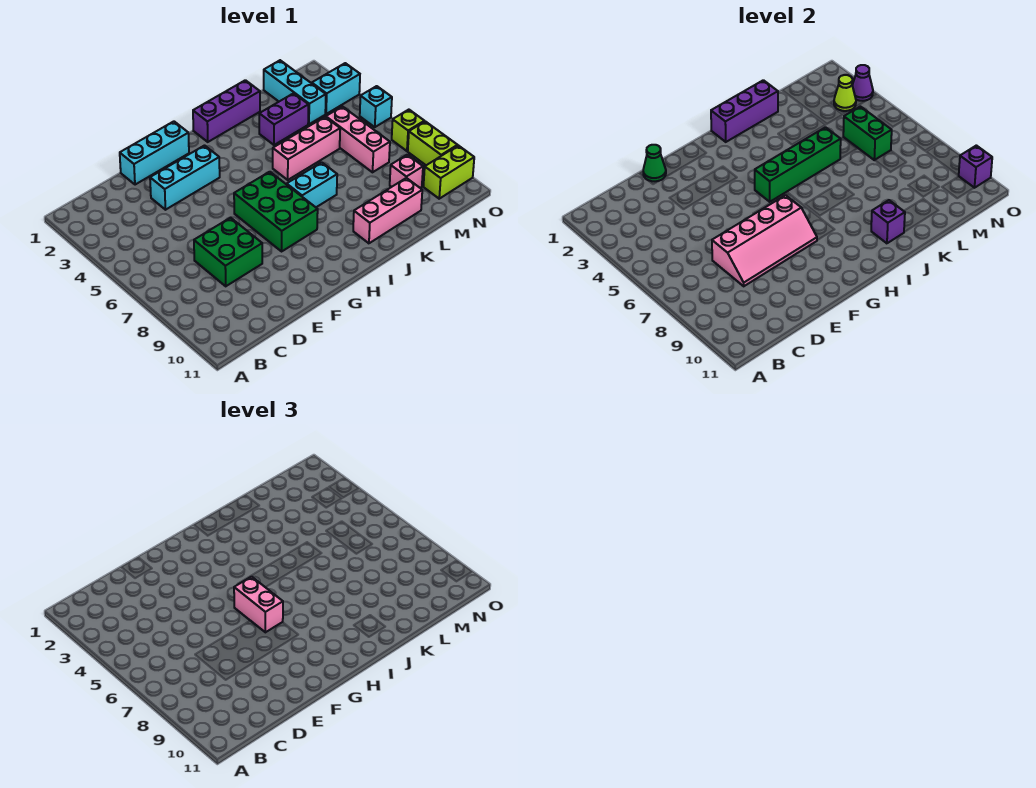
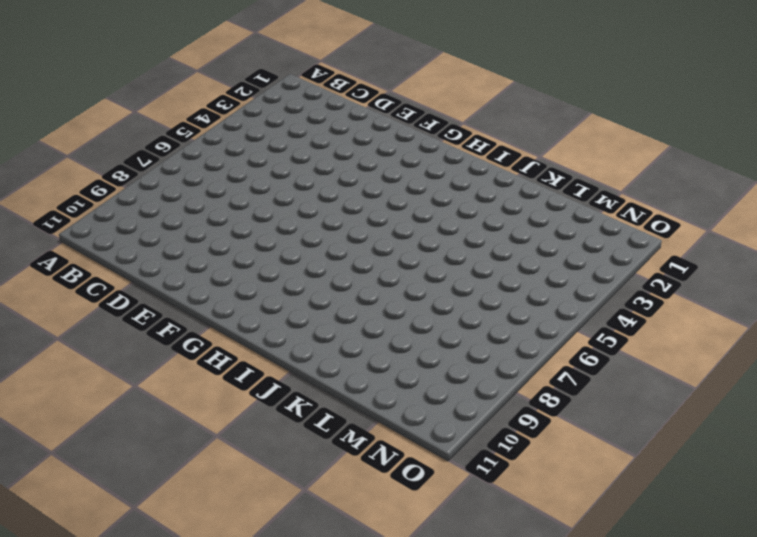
none -> green 2x2 brick [194,218,262,286]
none -> cyan 1x3 brick [120,121,189,185]
none -> cyan 1x3 brick [150,146,220,210]

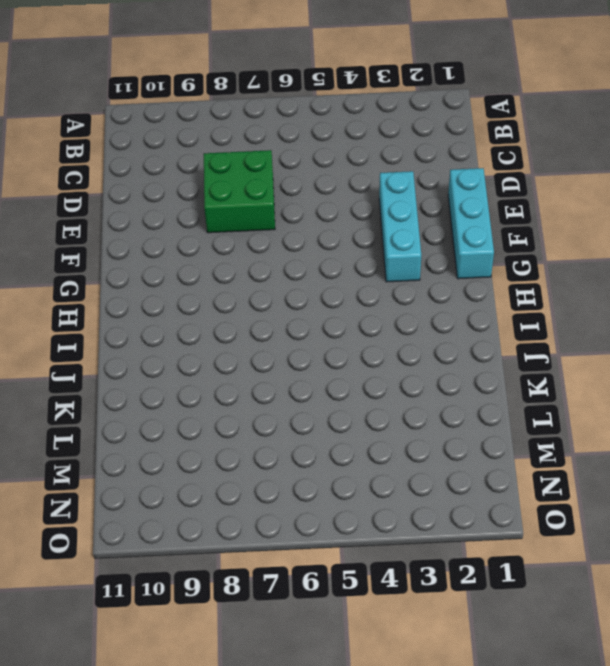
none -> green 2x3 brick [234,172,318,251]
none -> purple 1x3 brick [193,80,260,142]
none -> cyan 1x2 brick [287,162,337,207]

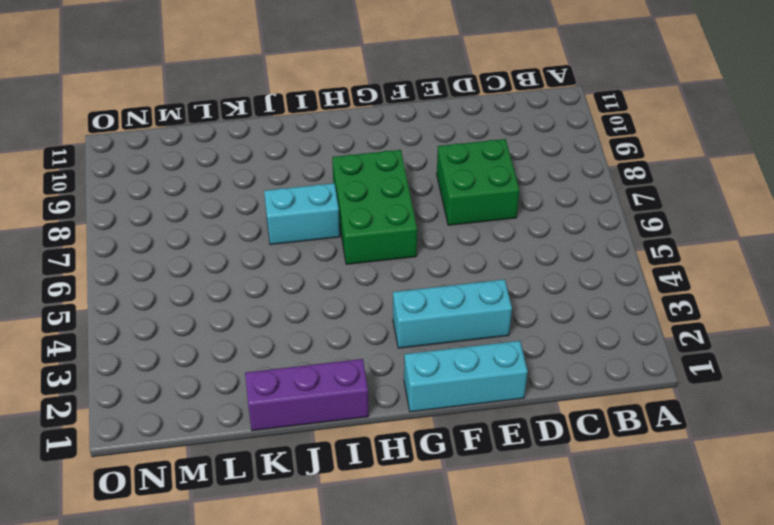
none -> pink 1x3 brick [273,117,340,180]
none -> pink 1x3 brick [353,178,422,243]
none -> purple 1x2 brick [259,93,308,145]

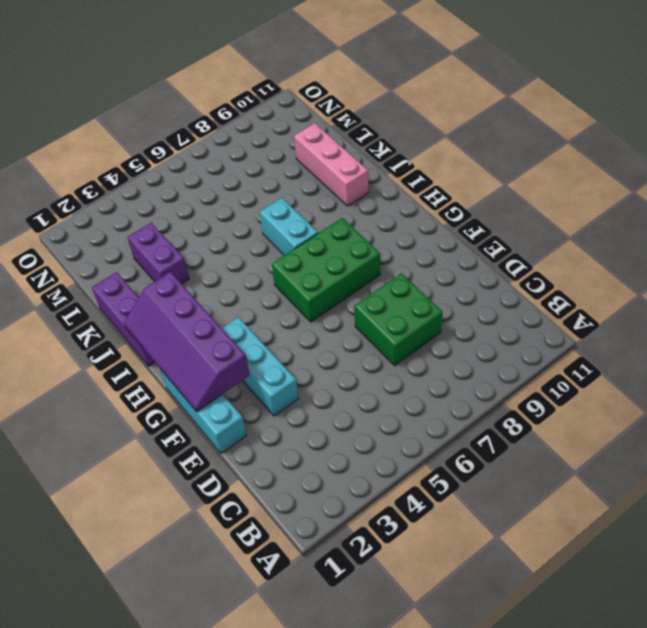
purple 2x4 slope [124,272,250,412] -> purple 1x3 brick [711,80,778,142]
none -> pink 1x3 brick [273,117,340,180]
none -> cyan 1x3 brick [264,60,326,124]
none -> pink 1x3 brick [326,107,390,172]

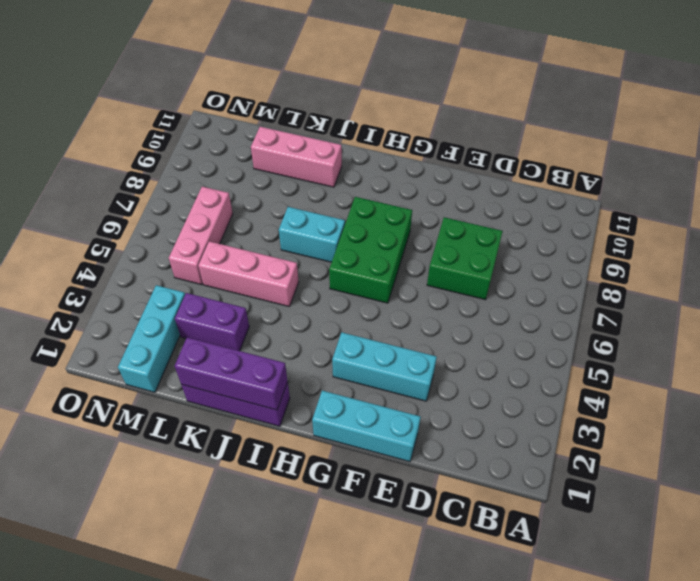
none -> pink 1x1 brick [390,155,423,188]
none -> cyan 1x2 brick [312,63,360,114]
none -> lime 1x2 brick [423,145,474,199]

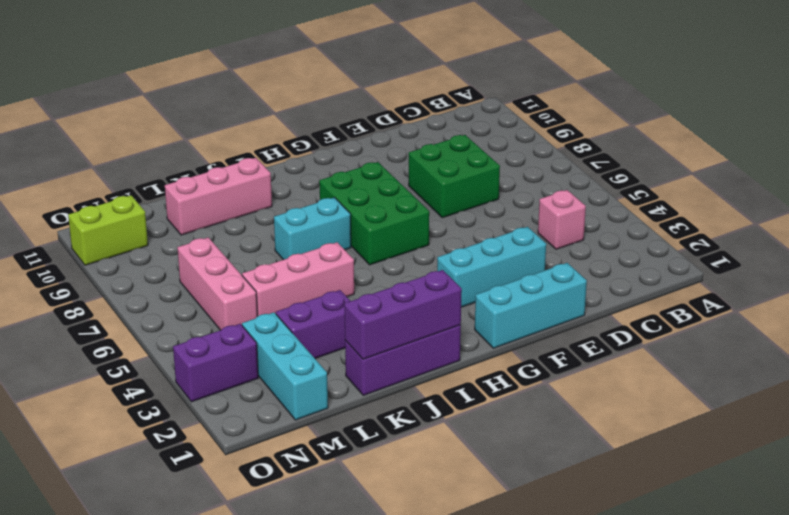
pink 1x1 brick [538,190,586,249] -> pink 1x1 brick moved to [390,155,423,188]
purple 1x2 brick [173,324,258,402] -> cyan 1x2 brick [312,63,360,114]
none -> cyan 1x1 brick [360,86,392,127]
none -> lime 1x1 brick [392,110,424,151]
none -> lime 1x2 brick [408,121,458,165]

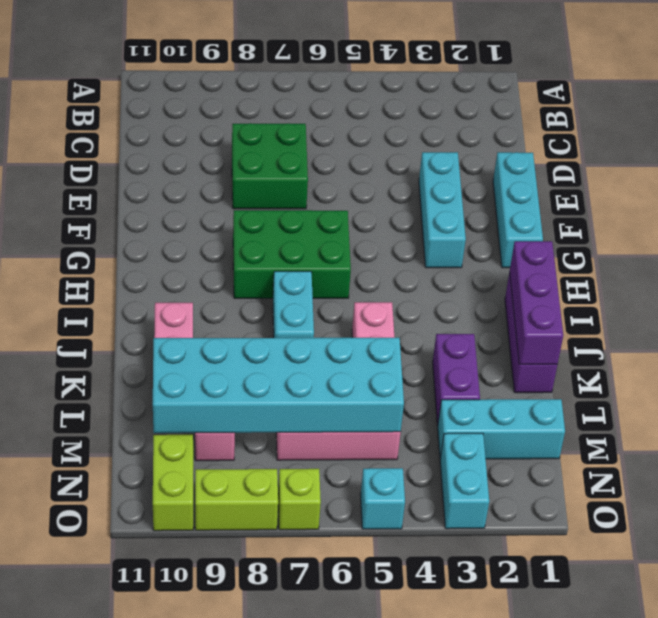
cyan 2x6 brick [153,338,404,433] -> green 1x2 brick [843,107,892,160]
none -> pink 2x4 slope [712,195,817,286]
none -> green 1x1 cone [643,145,666,181]
none -> green 1x4 brick [755,127,841,202]

